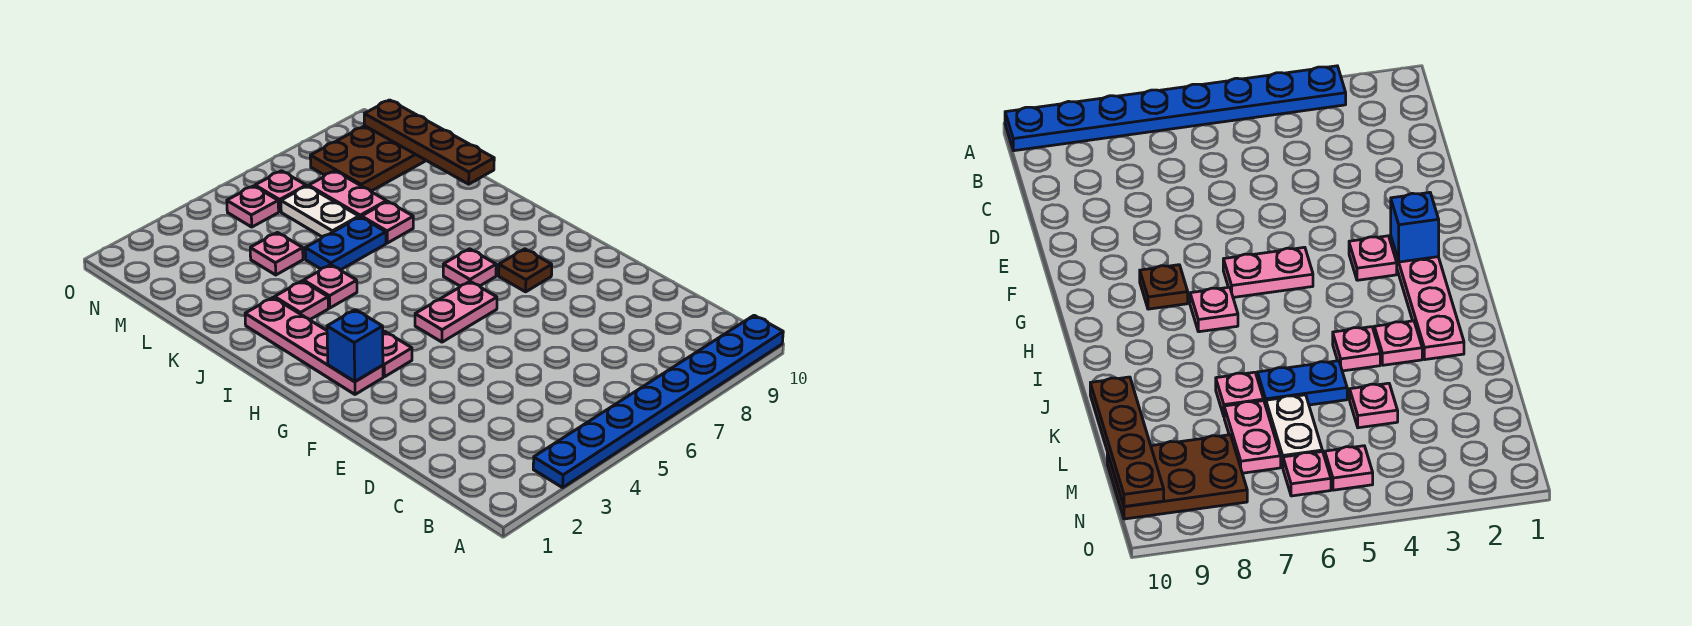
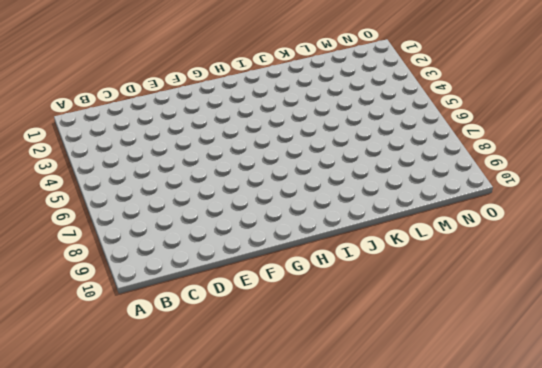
none -> blue 1x8 plate [533,315,783,488]
none -> pink 1x4 plate [245,298,383,394]
none -> pink 1x1 plate [383,332,412,377]

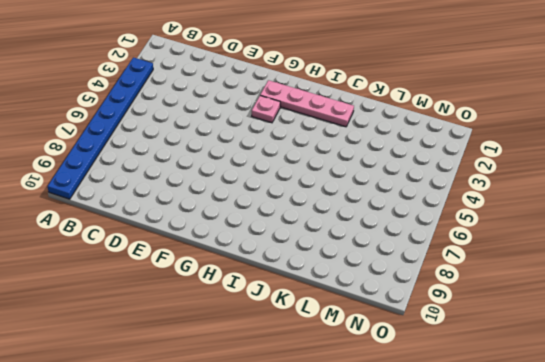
none -> pink 1x2 plate [415,281,497,342]
none -> brown 1x1 plate [499,249,552,292]
none -> pink 1x1 plate [443,249,496,286]

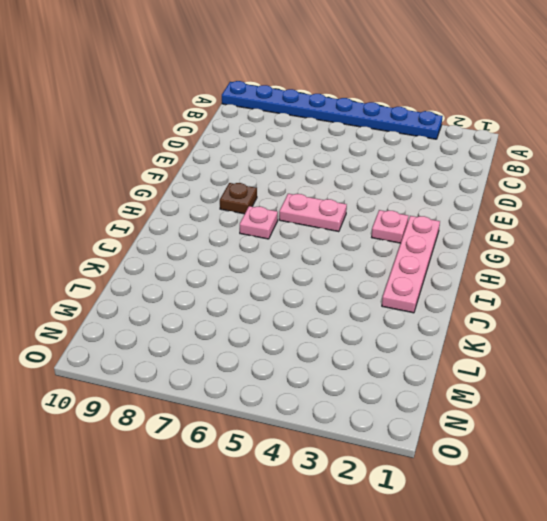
none -> pink 1x1 plate [275,281,328,320]
none -> pink 1x1 plate [304,265,357,308]
none -> blue 1x2 plate [305,217,386,270]

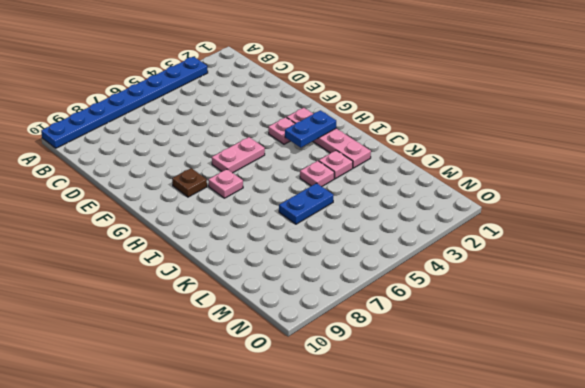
blue 1x2 plate [285,110,336,148] -> none
none -> pink 1x1 plate [362,202,413,243]
none -> pink 1x1 plate [250,233,303,275]
none -> white 1x2 plate [281,186,359,237]

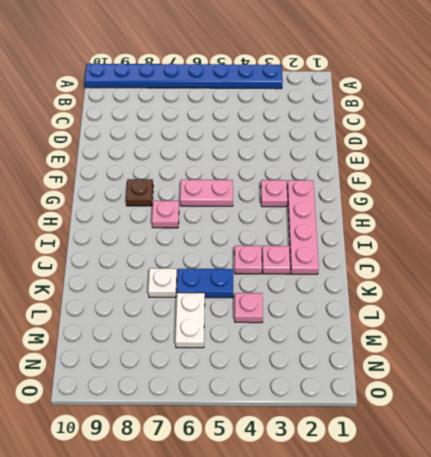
white 1x1 plate [148,268,177,297] -> pink 1x1 plate [362,202,413,243]
none -> pink 1x2 plate [309,171,387,217]
none -> brown 2x3 plate [310,126,426,191]
none -> pink 1x1 plate [227,186,279,227]

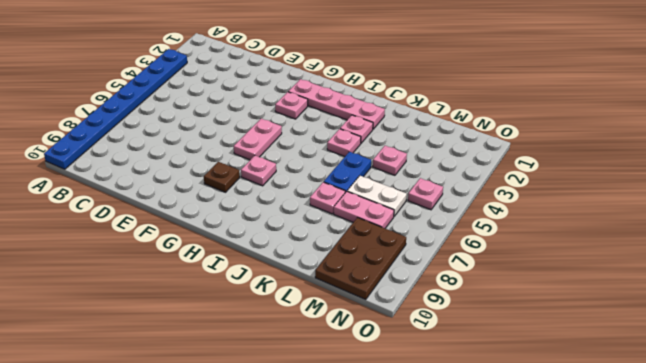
none -> pink 1x1 plate [255,171,306,212]
none -> blue 1x1 brick [327,310,383,382]
none -> brown 1x4 plate [364,100,494,184]

